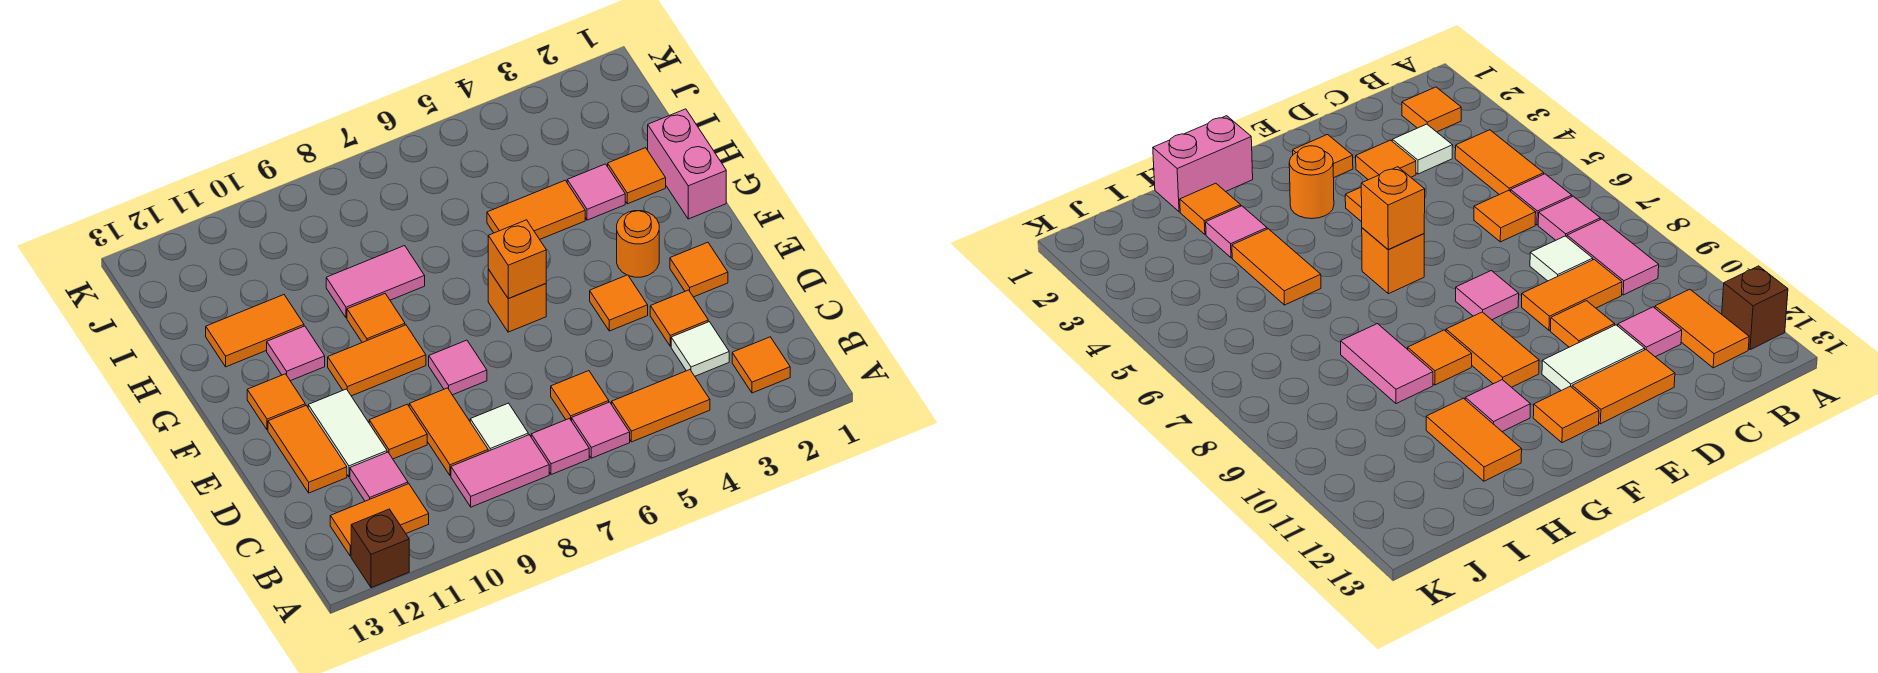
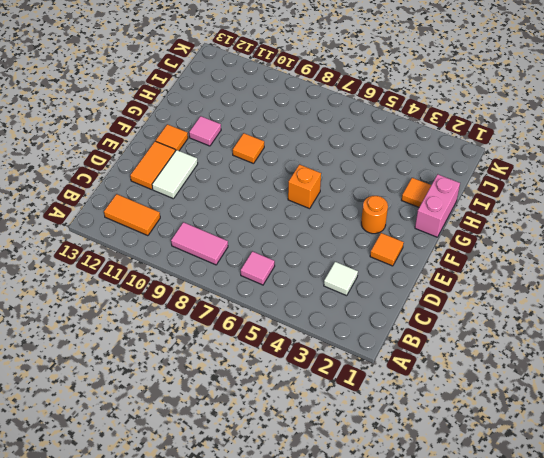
none -> brown 1x1 brick [351,509,409,588]
none -> orange 1x1 tile [732,337,790,393]
none -> orange 1x2 tile [612,370,710,442]
none -> pink 1x1 tile [531,418,589,475]

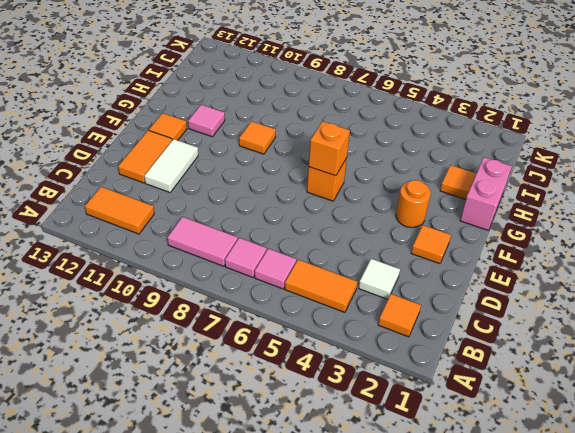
none -> brown 1x1 brick [351,509,409,588]
none -> orange 1x1 tile [551,371,609,421]
none -> white 1x1 tile [470,403,528,451]
none -> orange 1x2 tile [409,388,488,476]

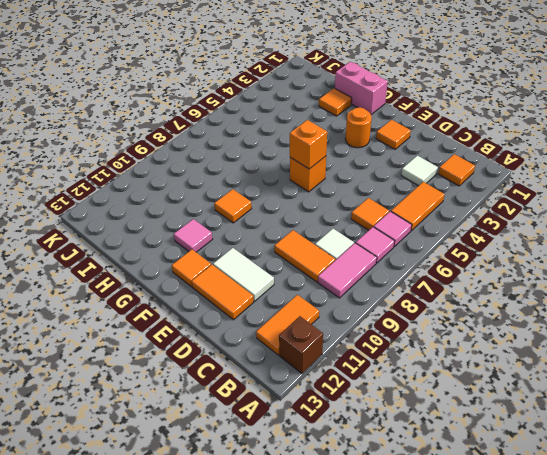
none -> pink 1x1 tile [350,452,408,501]
none -> orange 1x1 tile [650,290,708,346]
none -> orange 1x1 tile [369,404,427,459]
none -> orange 1x1 tile [590,275,648,331]

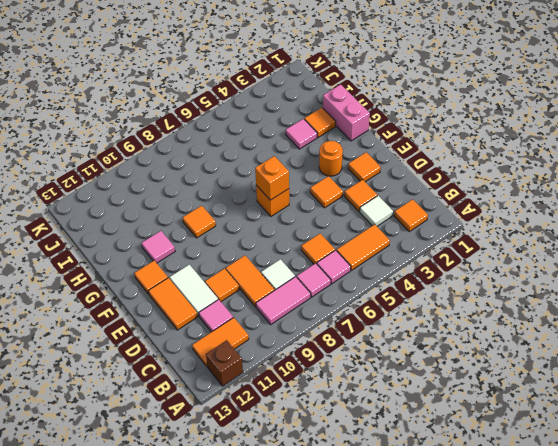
none -> pink 1x1 tile [429,340,487,395]
none -> orange 1x2 tile [328,325,426,396]
none -> orange 1x2 tile [487,180,585,239]
none -> pink 1x2 tile [326,246,425,318]

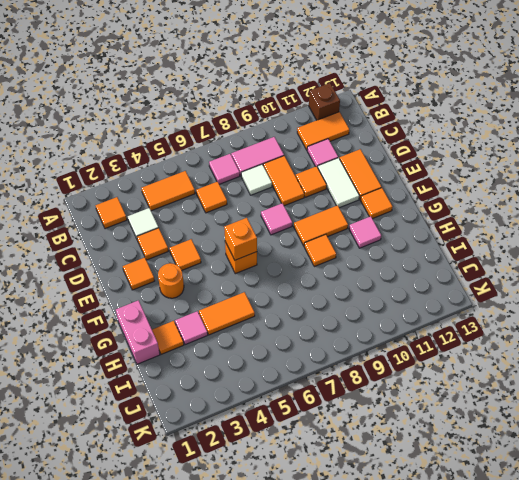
none -> pink 1x1 tile [572,402,630,458]
none -> pink 1x2 tile [326,246,425,318]
none -> orange 1x2 tile [206,295,304,367]

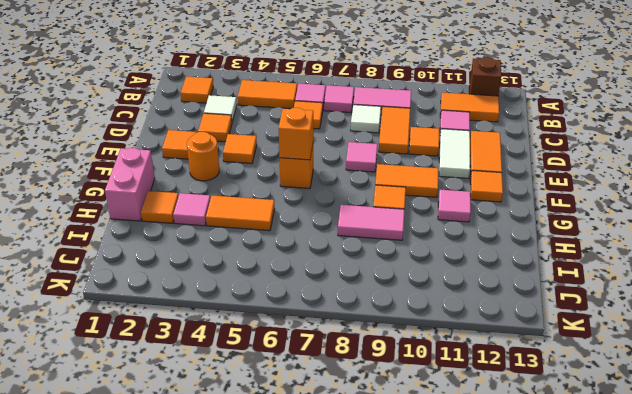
none -> orange 1x2 tile [206,295,304,367]

